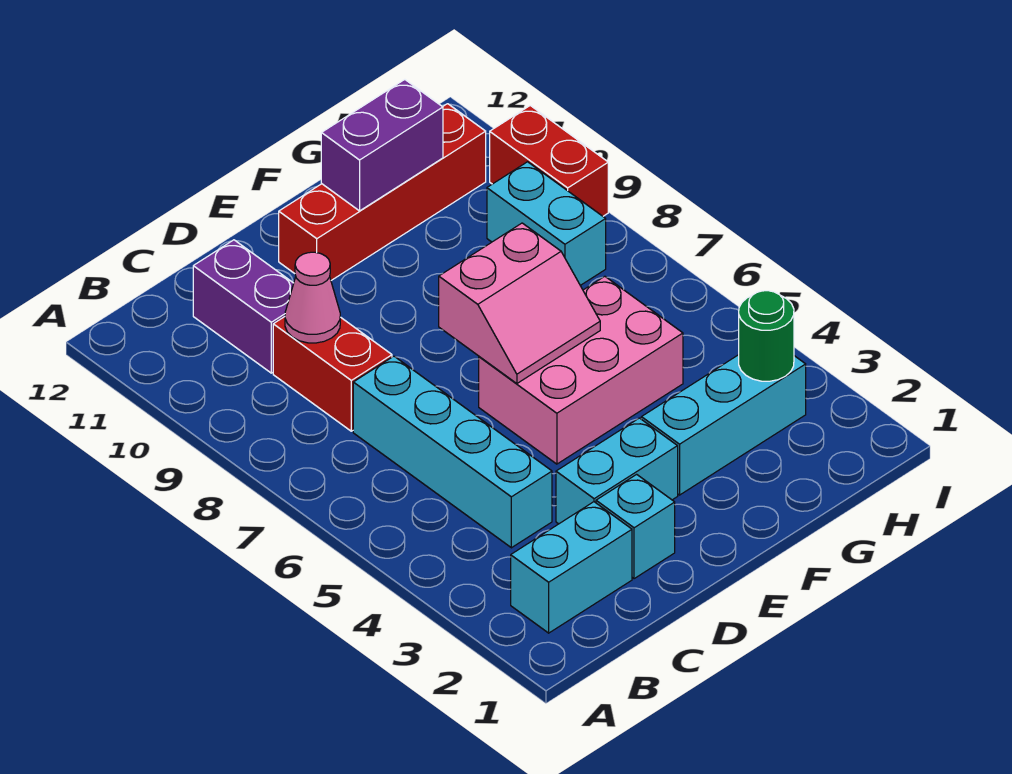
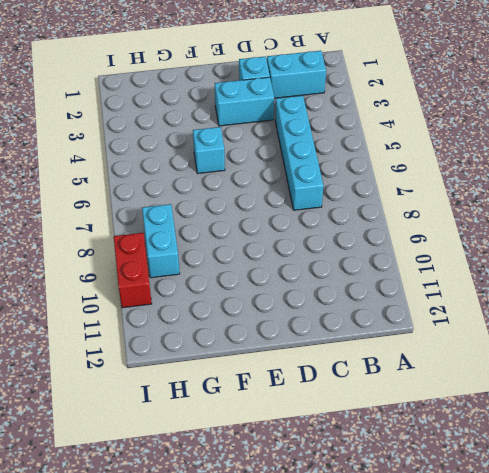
cyan 1x1 brick [193,127,225,173] -> pink 2x3 brick [479,276,683,464]
none -> red 1x2 brick [273,317,392,431]
none -> purple 1x2 brick [193,240,294,373]
none -> red 1x4 brick [279,104,486,280]

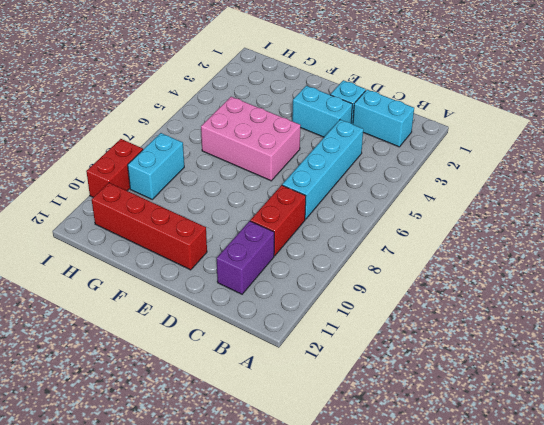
none -> cyan 1x3 brick [641,355,806,495]
none -> pink 1x1 cone [285,252,340,343]
none -> pink 2x2 slope [439,223,600,384]

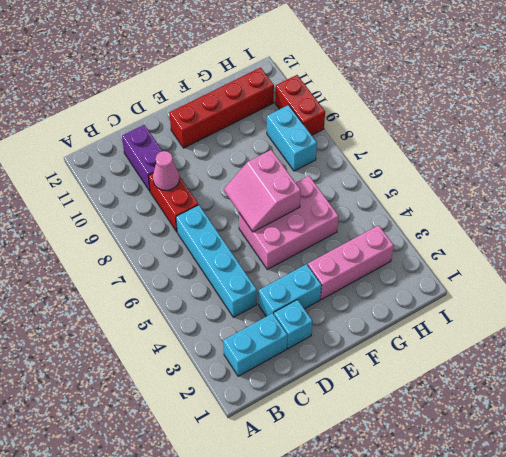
pink 2x2 slope [224,150,301,232] -> pink 2x2 slope turned to [439,223,600,384]
pink 1x3 brick [308,225,394,299] -> cyan 1x3 brick [641,355,806,495]
none -> purple 1x2 brick [321,80,443,211]
none -> green 1x1 round brick [739,291,794,381]

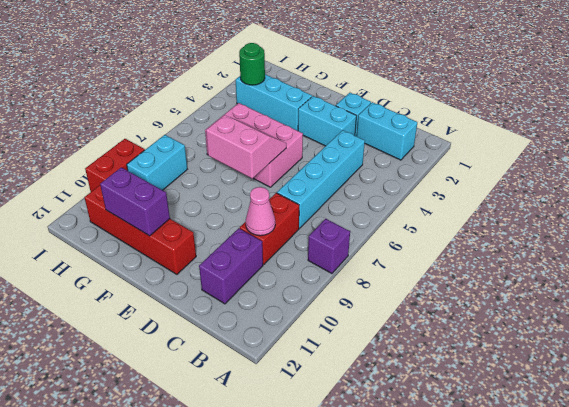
purple 1x1 brick [308,219,350,274] -> none

